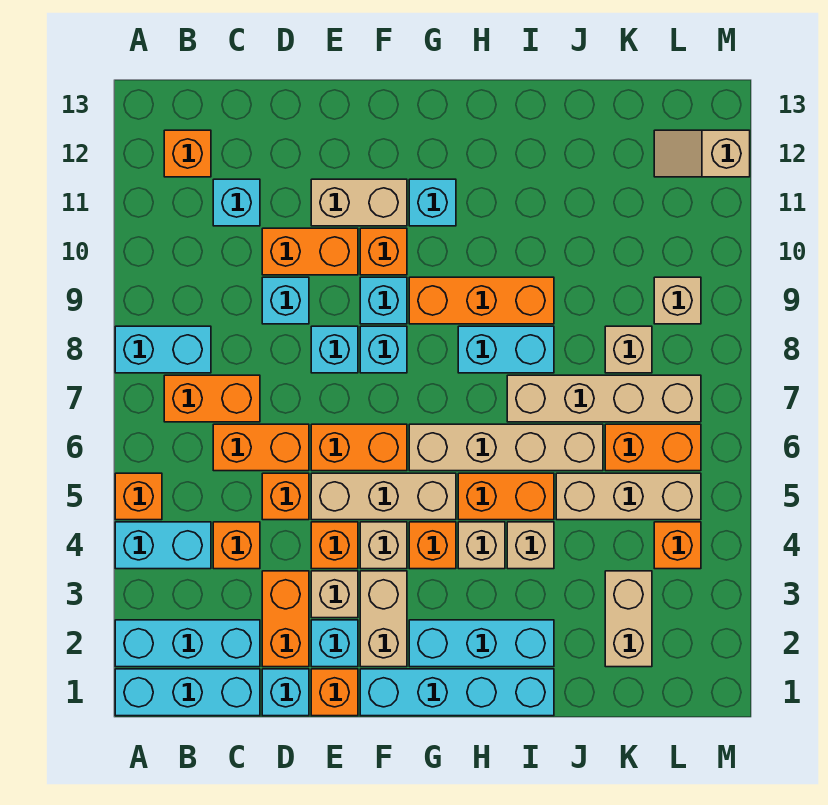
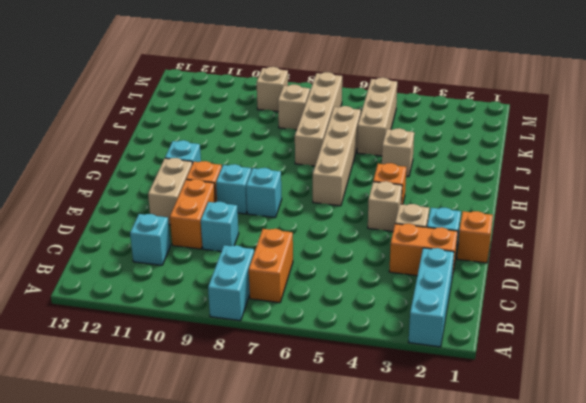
none -> cyan 1x3 brick [115,669,260,716]
none -> cyan 1x2 brick [115,522,211,569]
none -> orange 1x1 brick [115,473,162,520]
none -> orange 1x1 brick [164,130,211,177]

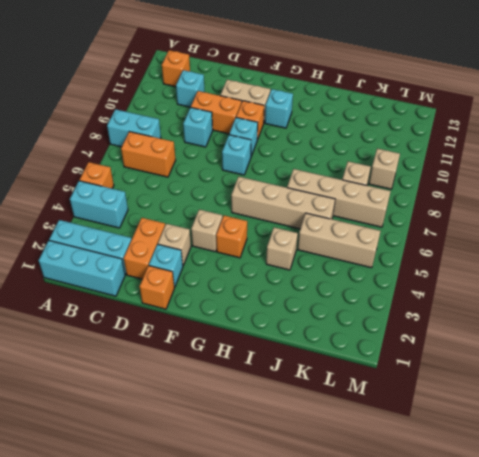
none -> orange 1x1 brick [213,522,260,569]
none -> orange 1x2 brick [213,424,309,471]
none -> cyan 1x1 brick [262,669,309,716]
none -> orange 1x1 brick [262,473,309,520]

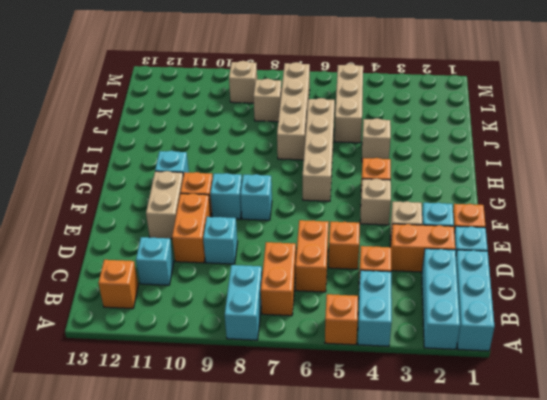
none -> orange 1x1 brick [311,522,358,569]
none -> tan 1x3 brick [311,473,456,520]
none -> orange 1x2 brick [311,424,407,471]
none -> cyan 1x1 brick [311,326,358,373]

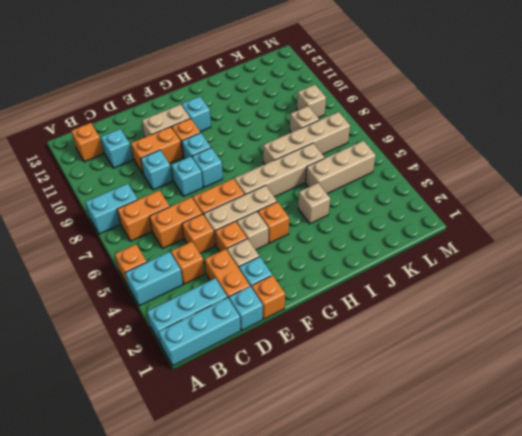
none -> cyan 1x4 brick [360,669,554,716]
none -> tan 1x2 brick [360,571,407,667]
none -> cyan 1x3 brick [409,620,554,667]
none -> orange 1x3 brick [409,277,554,324]

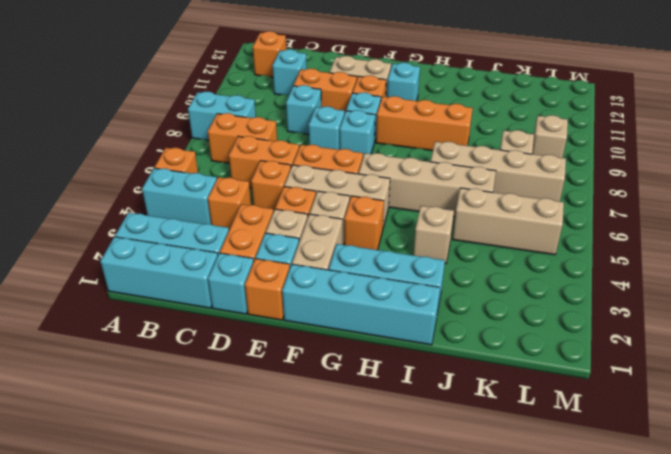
none -> tan 1x1 brick [458,522,505,569]
none -> orange 1x2 brick [458,473,554,520]
none -> cyan 1x2 brick [458,326,554,373]
none -> tan 1x2 brick [605,571,652,667]

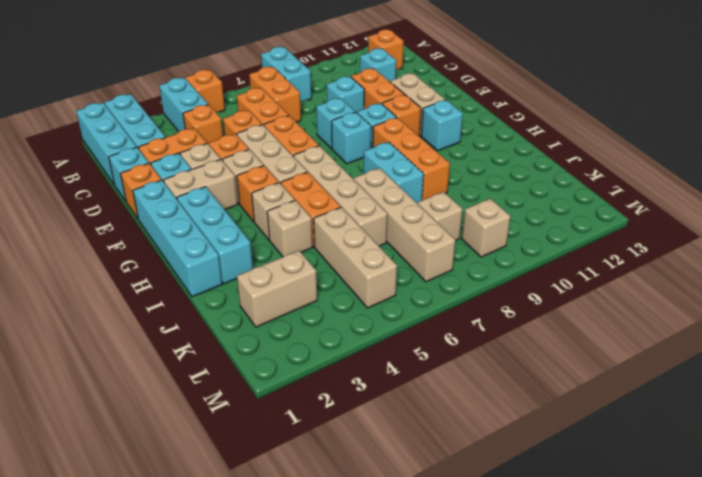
none -> orange 1x2 brick [605,424,701,471]
none -> orange 1x1 brick [654,522,701,569]
none -> tan 1x2 slope [654,130,750,177]

